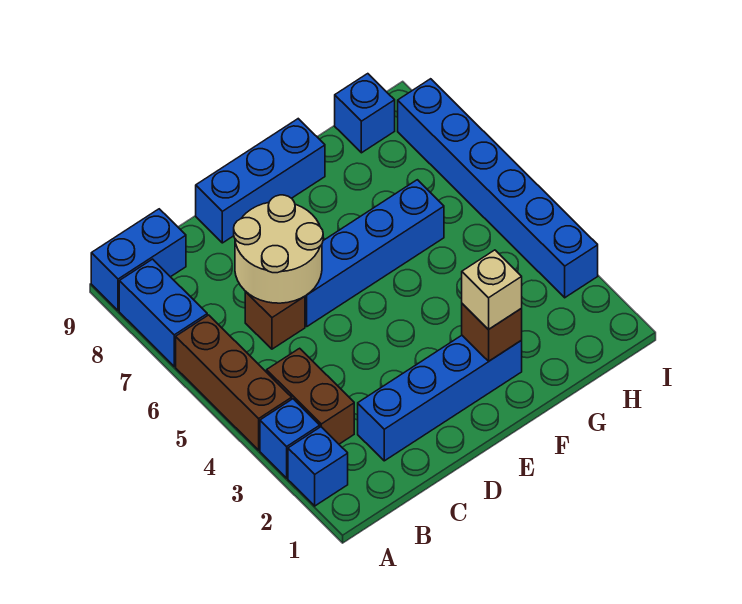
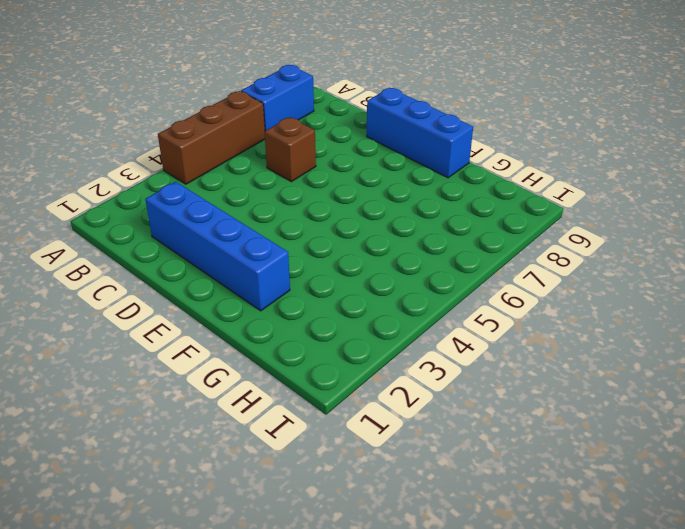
none -> blue 1x1 brick [288,427,348,506]
none -> blue 1x1 brick [260,399,320,478]
none -> blue 1x2 brick [91,209,186,311]

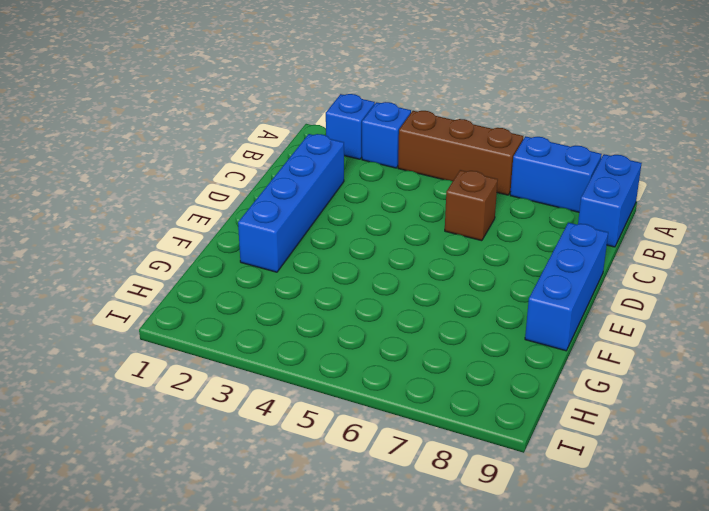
none -> brown 1x2 brick [267,348,354,444]
none -> blue 1x4 brick [305,180,444,326]
none -> blue 1x1 brick [335,74,395,153]

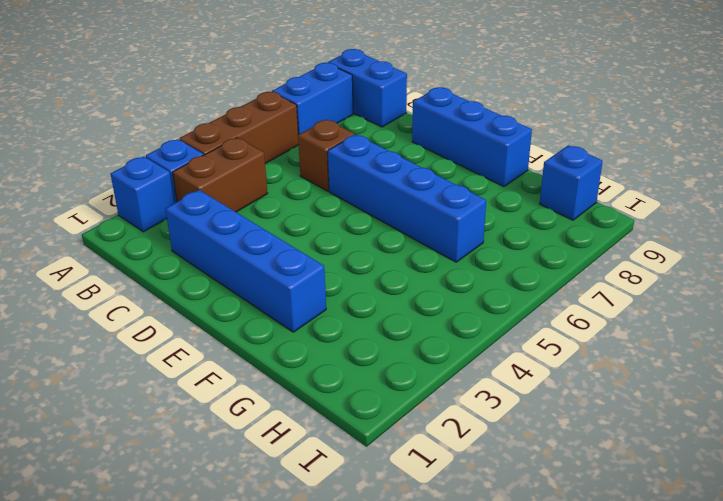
none -> blue 1x6 brick [398,79,598,298]
none -> tan 2x2 round brick [234,195,323,303]
none -> brown 1x1 brick [462,304,522,361]

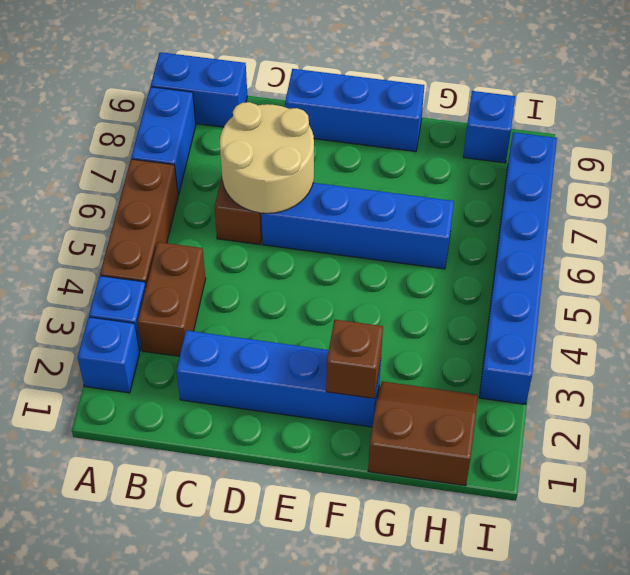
brown 2x2 slope [368,381,477,486] -> none
none -> tan 1x1 brick [462,250,522,330]

